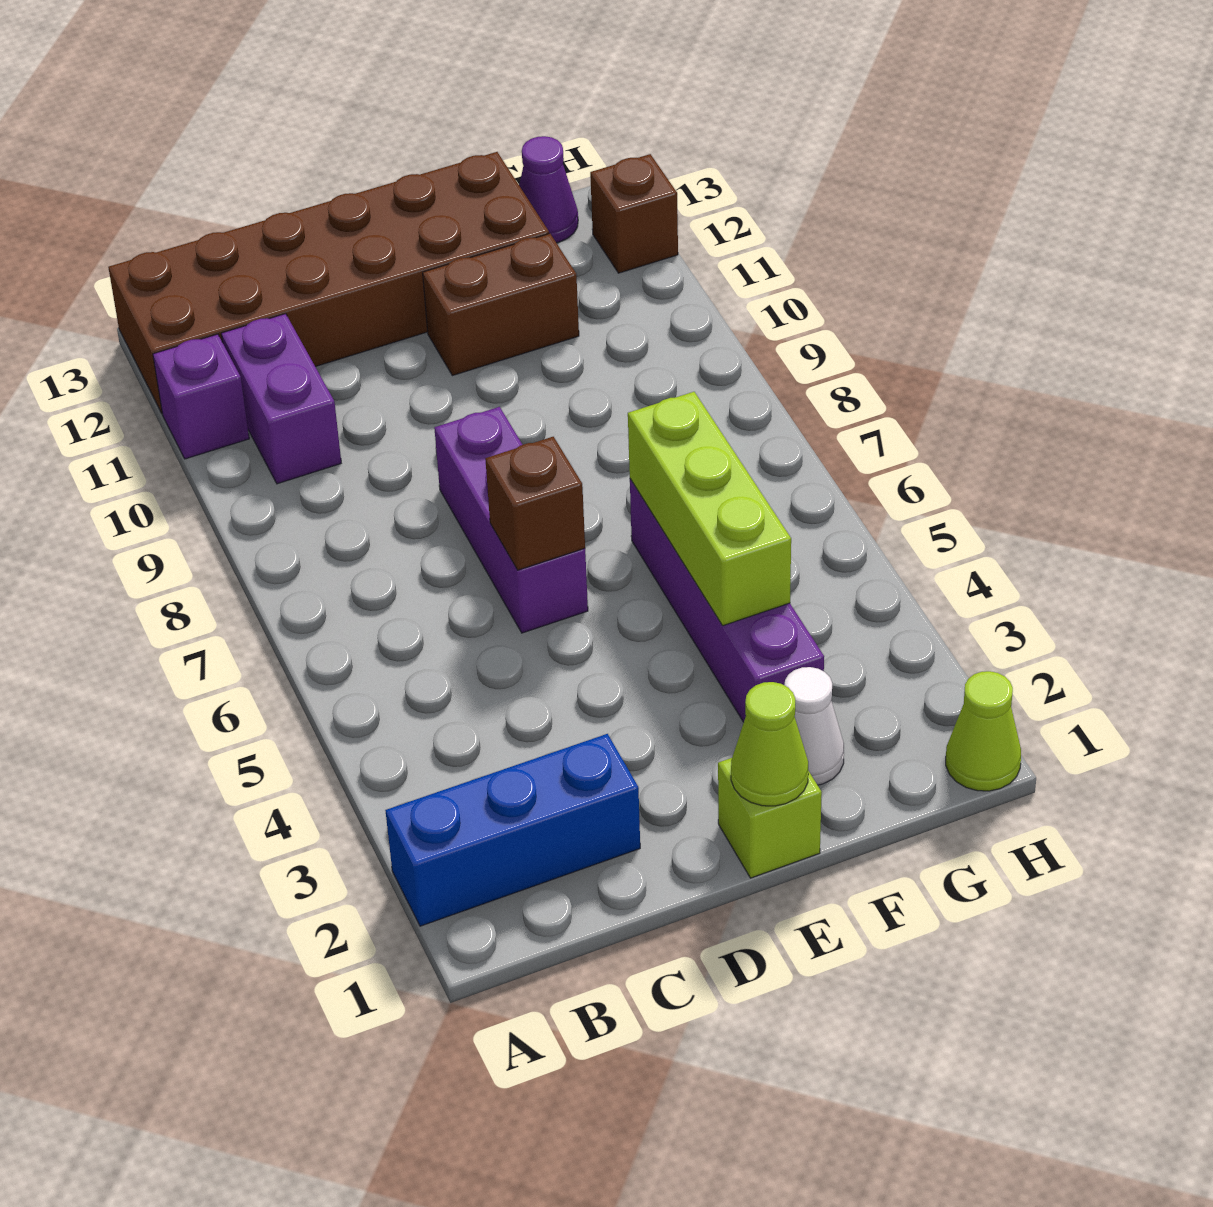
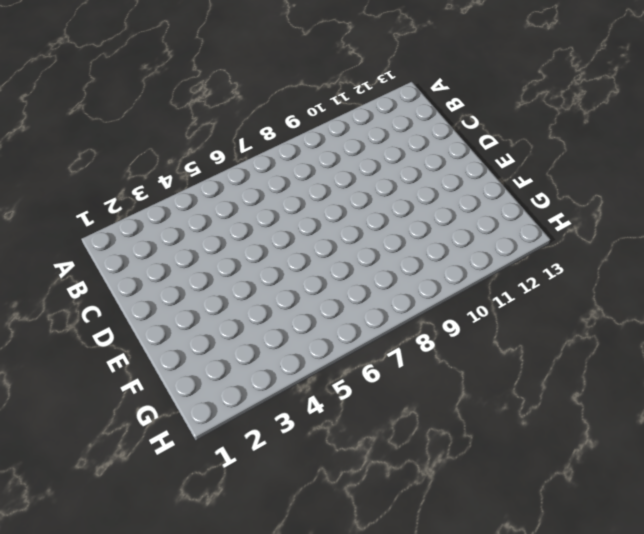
none -> blue 1x3 brick [385,734,640,926]
none -> purple 1x1 brick [153,334,249,459]
none -> brown 2x6 brick [108,152,549,413]

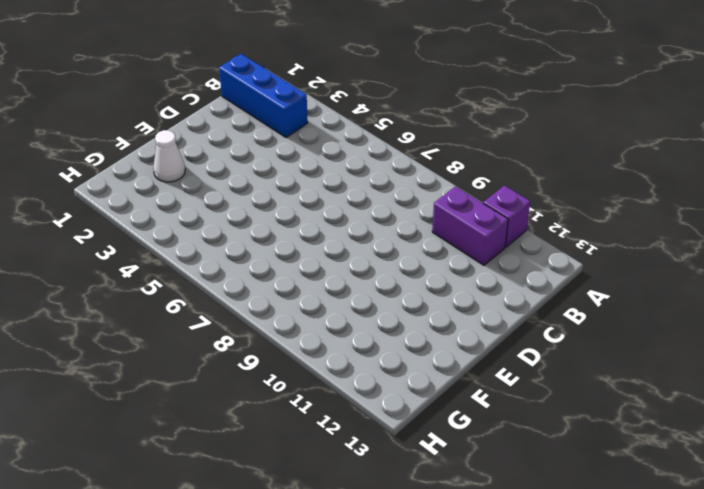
blue 1x3 brick [219,54,308,138] -> blue 1x3 brick turned to [385,734,640,926]
none -> brown 2x6 brick [108,152,549,413]
none -> purple 1x3 brick [434,407,588,633]
none -> lime 1x1 brick [718,758,822,878]

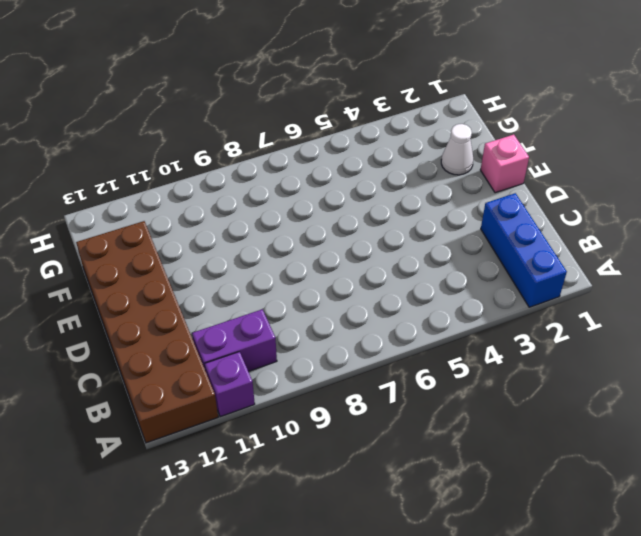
pink 1x1 brick [480,135,529,193] -> lime 1x1 brick [718,758,822,878]
none -> purple 1x3 brick [434,407,588,633]
none -> brown 1x2 brick [423,234,579,376]
none -> purple 1x4 brick [630,479,824,722]

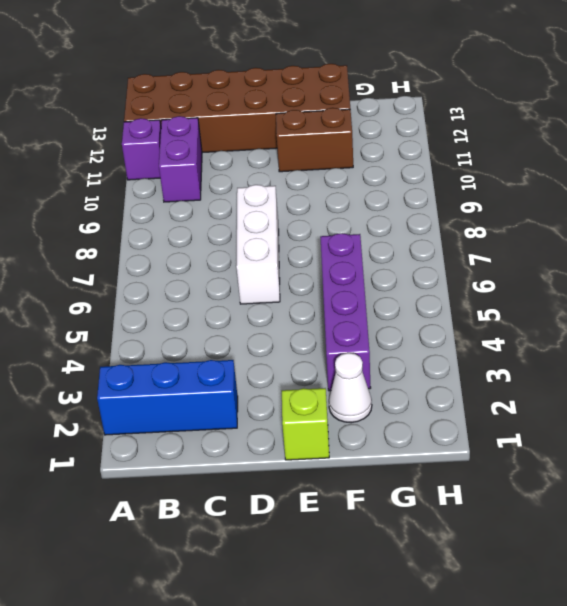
white 1x3 brick [236,185,280,304] -> purple 1x3 brick [434,407,588,633]
none -> purple 1x1 cone [519,136,578,243]
none -> lime 1x1 cone [946,671,1021,791]
none -> brown 1x1 brick [590,154,678,273]

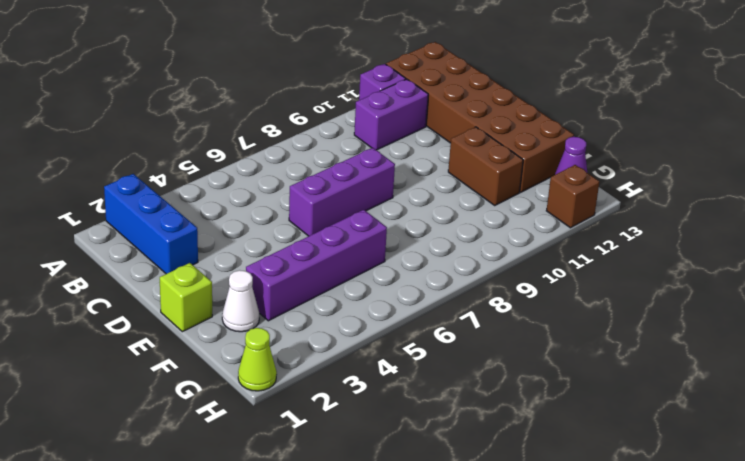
none -> brown 1x1 brick [485,437,585,570]
none -> lime 1x1 cone [731,682,808,806]
none -> lime 1x3 brick [628,392,791,626]

